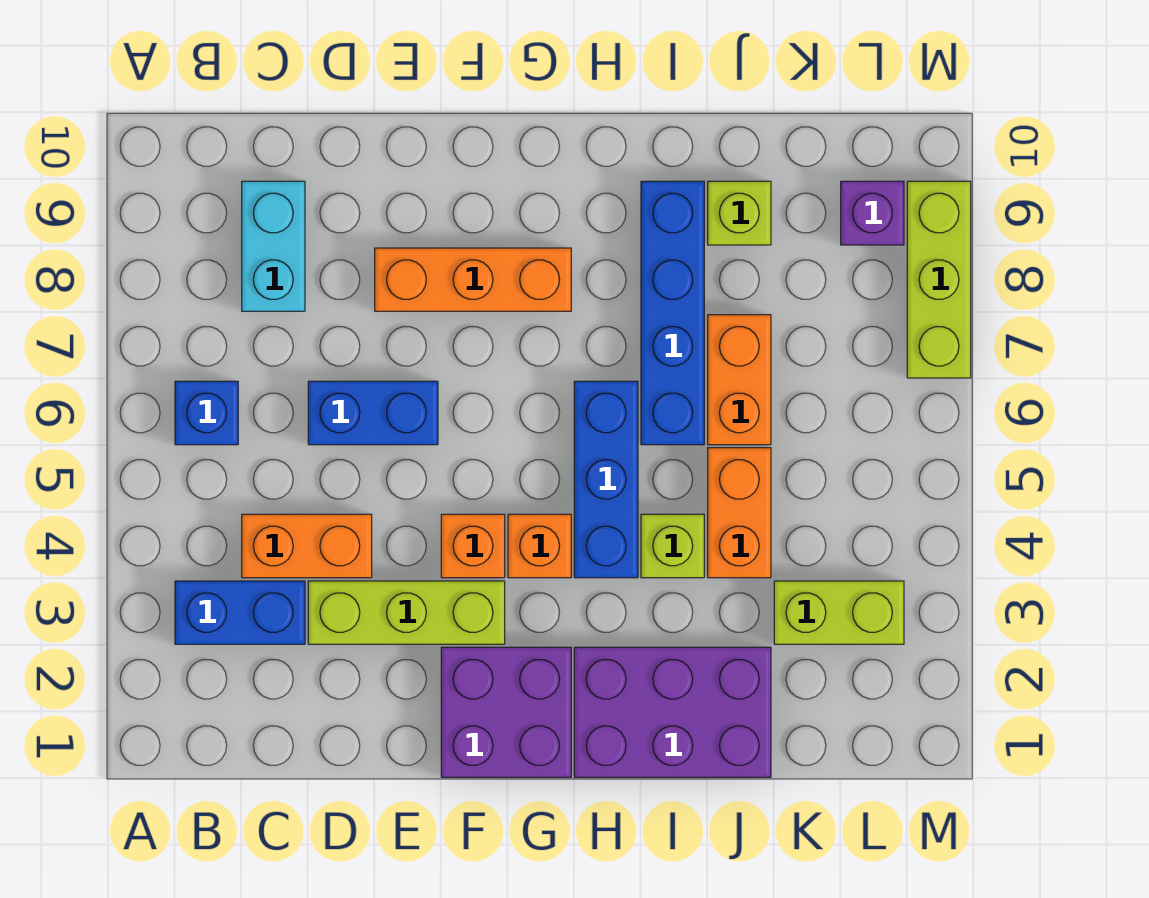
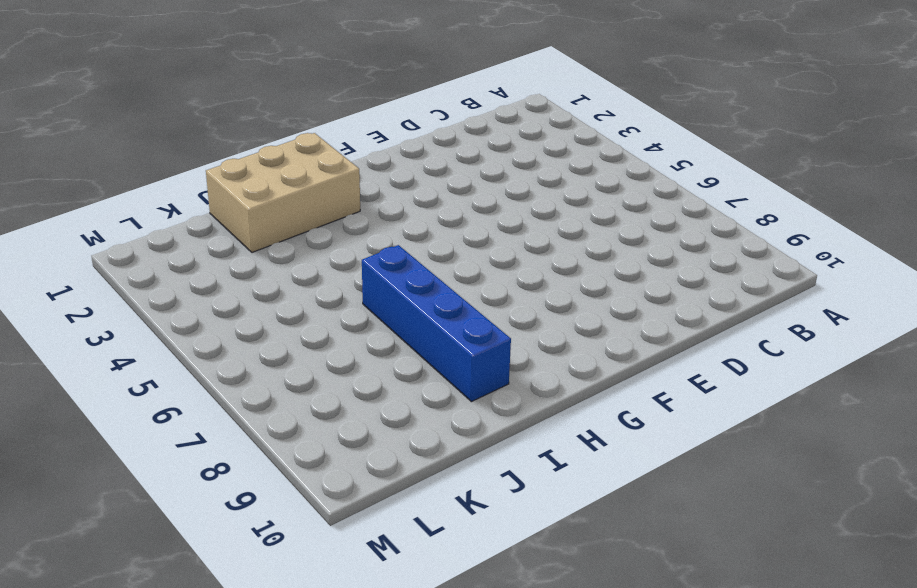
tan 2x3 brick [206,133,360,252] -> purple 2x3 brick [574,647,771,777]
none -> blue 1x2 brick [175,581,305,644]
none -> blue 1x1 brick [175,381,238,445]
none -> orange 1x2 brick [242,514,372,578]

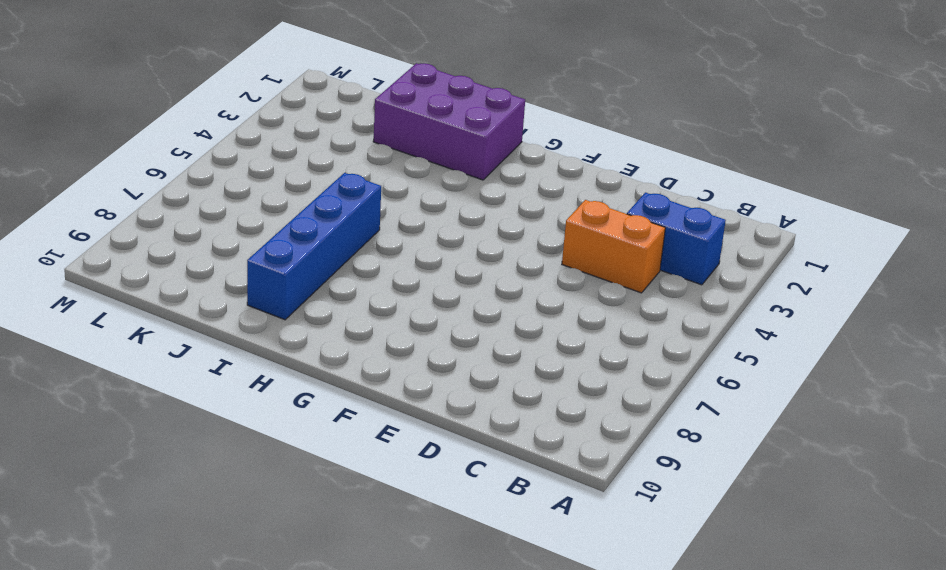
none -> blue 1x1 brick [175,381,238,445]
none -> cyan 1x2 brick [242,181,305,311]
none -> lime 1x3 brick [308,581,505,644]

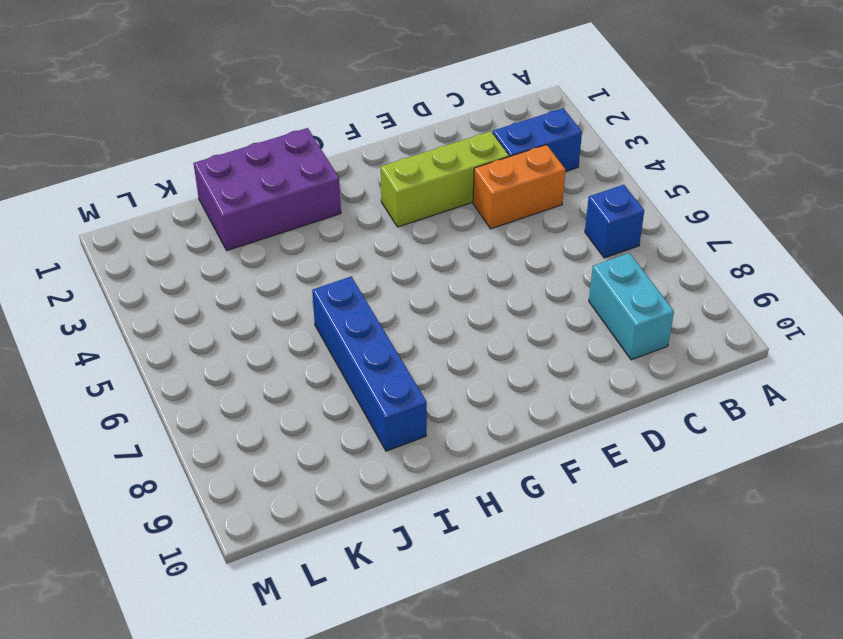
none -> blue 1x2 brick [308,381,438,445]
none -> orange 1x3 brick [375,248,571,311]
none -> purple 2x2 brick [441,647,571,777]

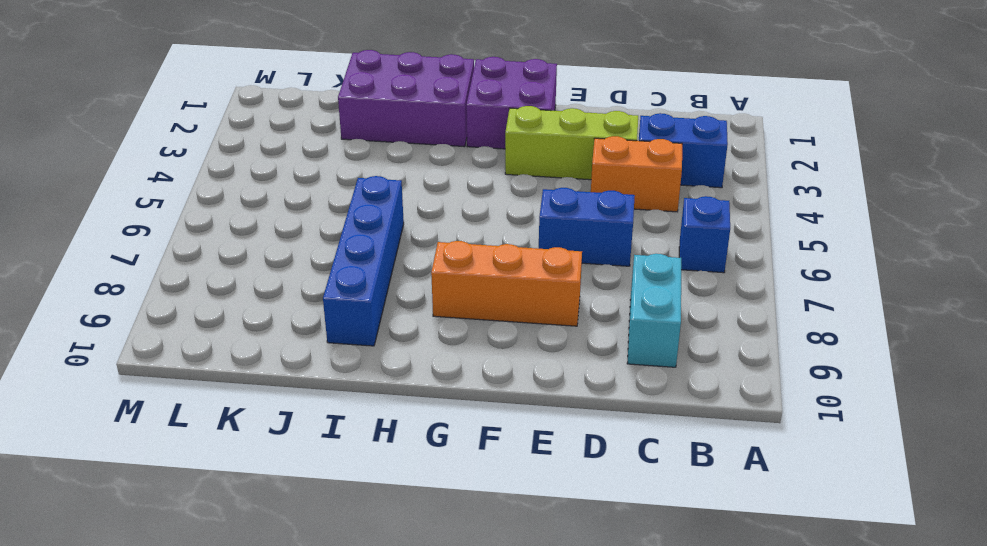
none -> orange 1x1 brick [441,514,505,578]
none -> orange 1x1 brick [508,514,571,578]
none -> blue 1x3 brick [574,381,638,578]

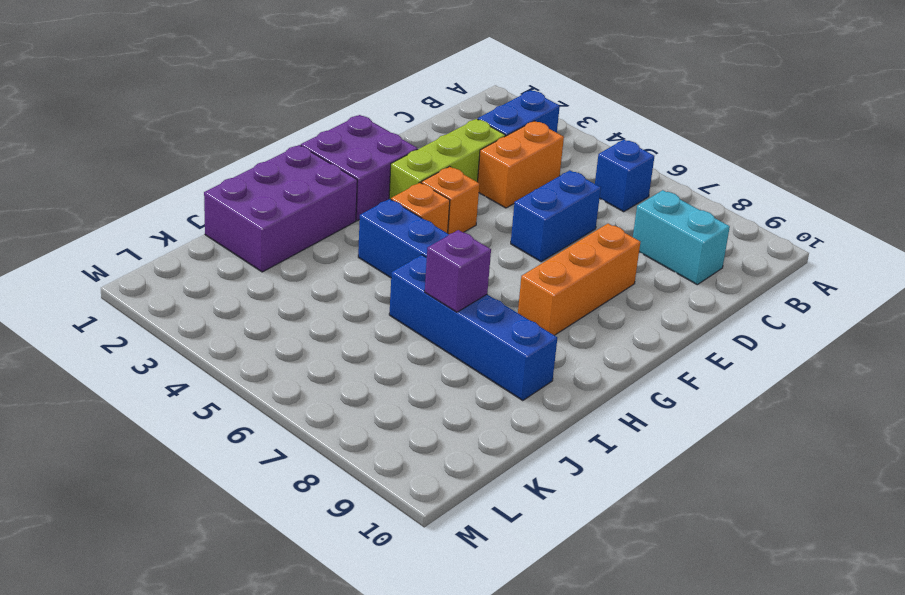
purple 1x1 brick [425,230,491,312] -> purple 1x1 brick moved to [841,181,904,245]
none -> lime 1x1 brick [641,514,704,578]
none -> orange 1x2 brick [708,448,771,578]
none -> orange 1x2 brick [708,315,771,445]

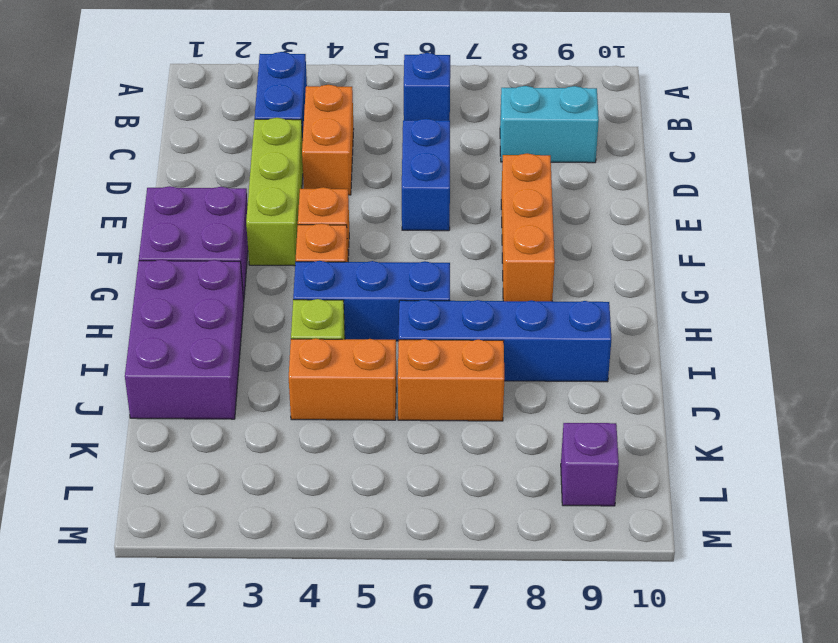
none -> lime 1x1 brick [708,181,771,245]
none -> lime 1x2 brick [774,581,904,644]
none -> lime 1x3 brick [907,181,971,378]

